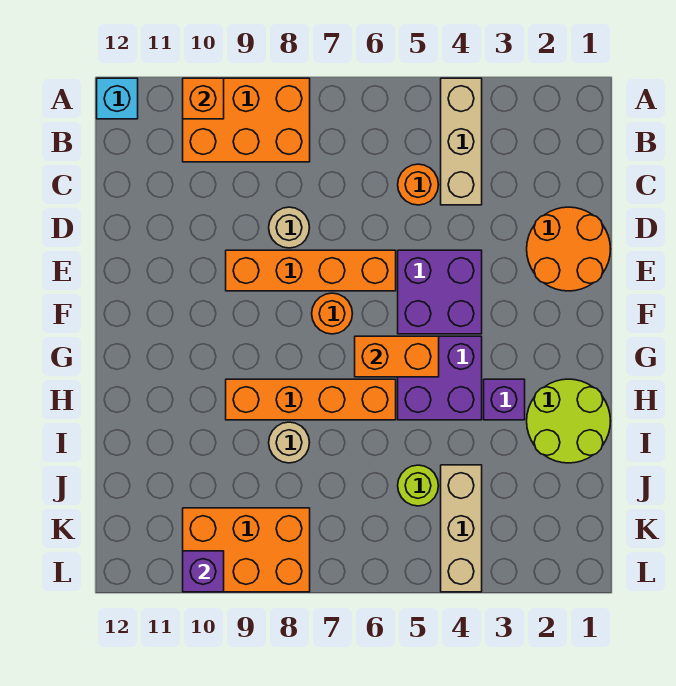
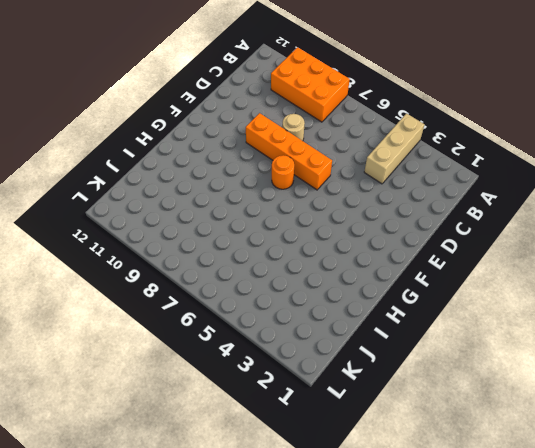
none -> cyan 1x1 brick [97,78,138,119]
none -> orange 1x1 round brick [398,164,439,205]
none -> orange 2x2 round brick [527,207,610,291]

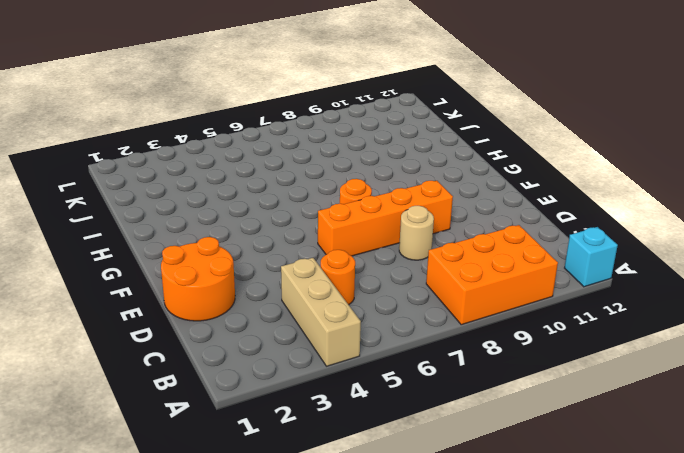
none -> purple 2x2 brick [398,250,482,334]
none -> purple 2x2 brick [398,336,482,420]
none -> lime 2x2 round brick [527,379,610,463]

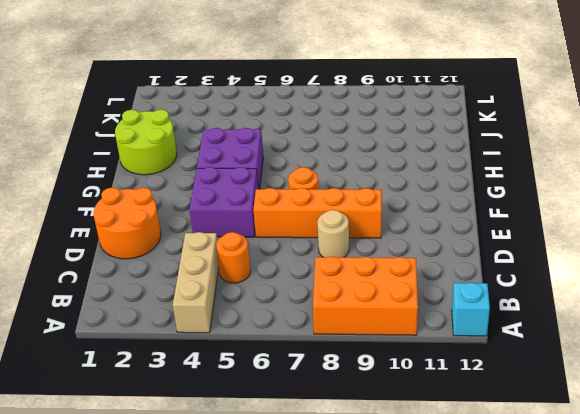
none -> purple 1x1 brick [484,379,525,420]
none -> orange 1x4 brick [226,379,396,420]
none -> tan 1x1 round brick [269,422,310,463]

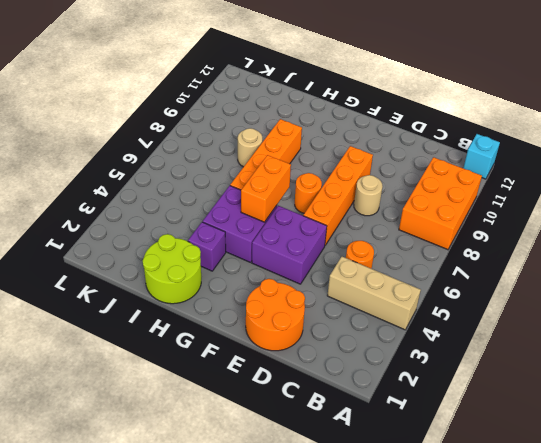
none -> tan 1x3 brick [441,465,482,592]
none -> lime 1x1 round brick [398,465,439,506]
none -> orange 2x3 brick [183,508,310,592]

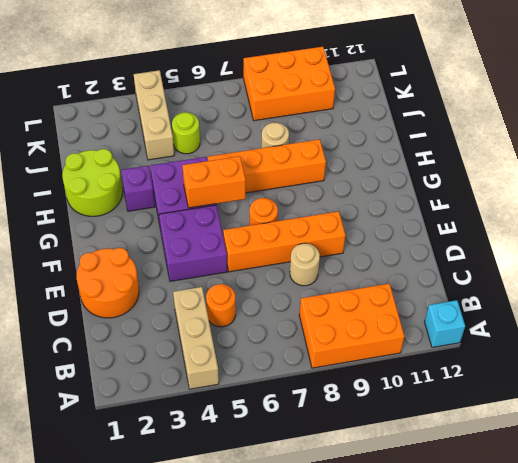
none -> orange 1x1 brick [183,78,224,119]
none -> purple 1x1 brick [183,551,224,592]

